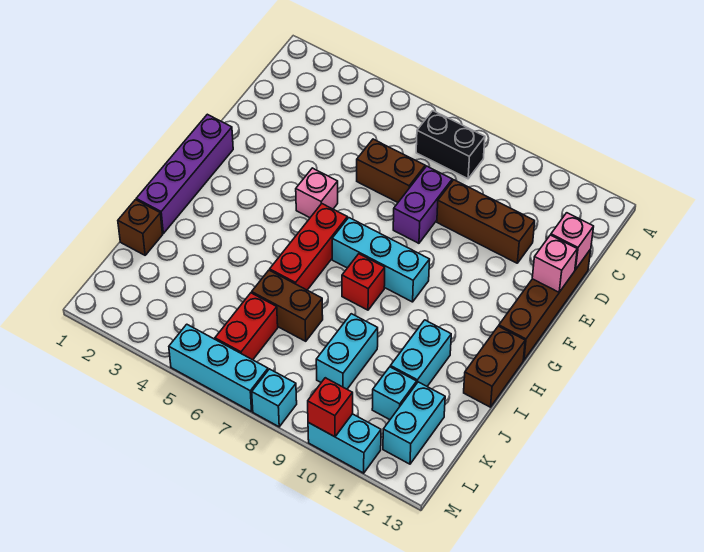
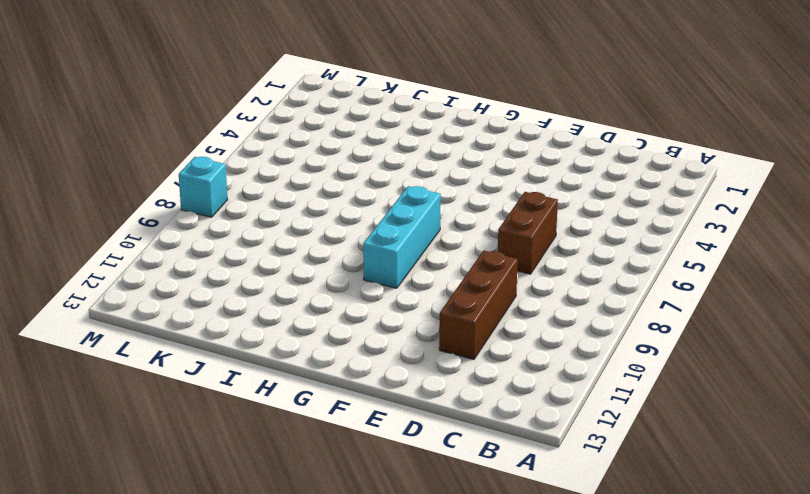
none -> black 1x2 brick [416,111,485,179]
none -> purple 1x2 brick [393,166,452,243]
none -> brown 1x4 brick [499,249,591,360]

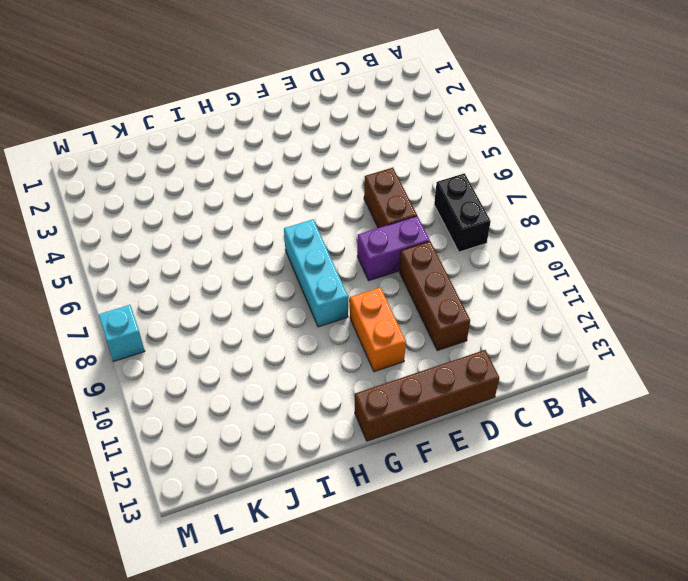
orange 1x2 brick [350,287,406,372] -> none
none -> purple 1x4 brick [136,114,233,233]
none -> pink 1x1 brick [296,168,338,218]
none -> red 1x3 brick [270,204,347,290]

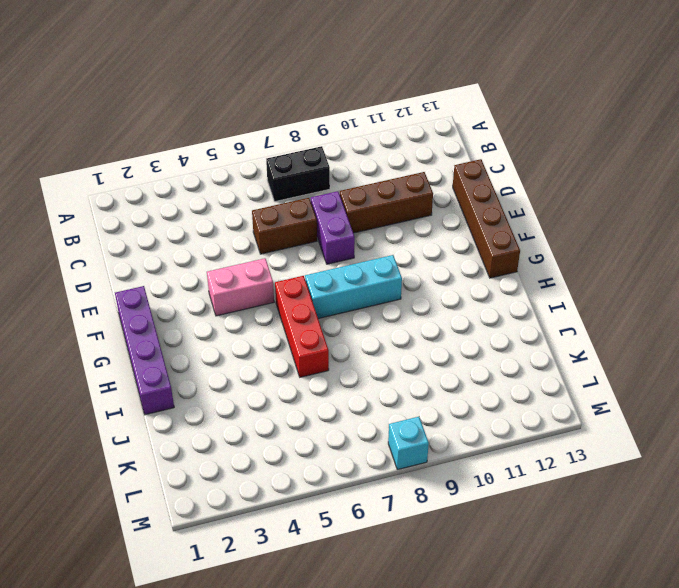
pink 1x2 brick [207,258,274,316] -> pink 1x1 brick [296,168,338,218]
none -> red 1x1 brick [342,254,385,310]
none -> brown 1x2 brick [464,326,525,407]
none -> cyan 1x2 brick [390,320,451,386]

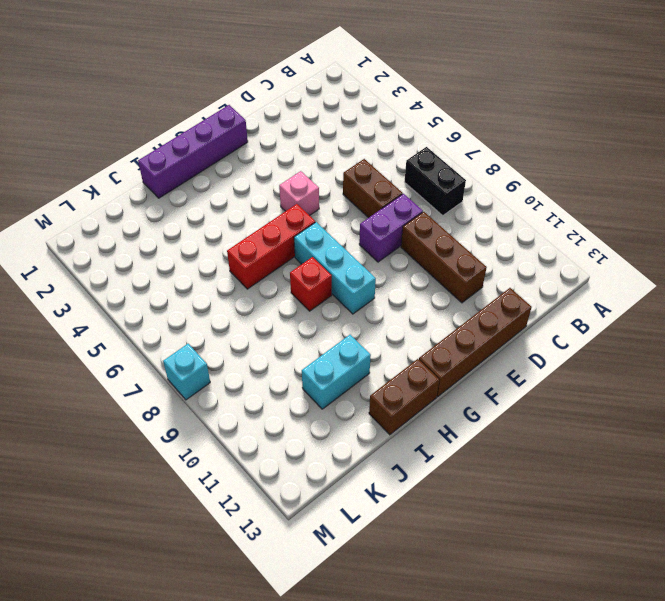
none -> brown 1x1 brick [118,200,163,255]
none -> brown 1x2 brick [252,270,323,341]
none -> cyan 1x2 brick [316,314,378,389]

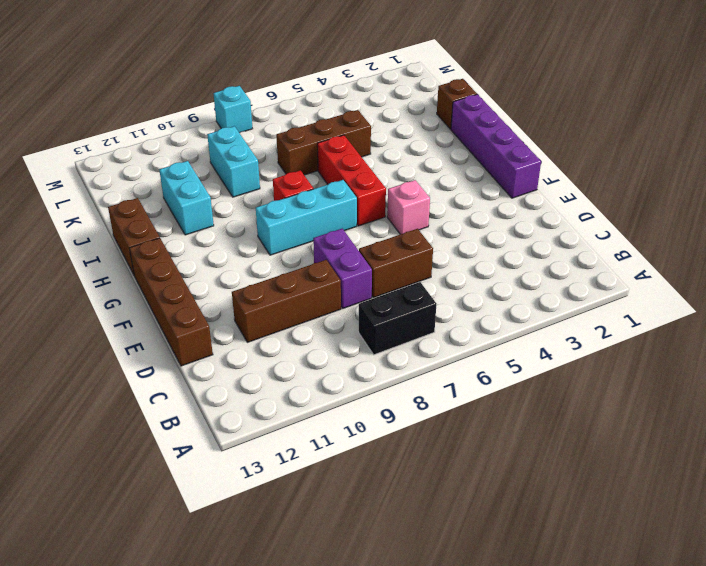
brown 1x3 brick [276,110,371,175] -> brown 1x2 brick [252,270,323,341]
none -> red 1x2 brick [215,293,278,360]
none -> cyan 1x1 brick [372,367,417,420]
none -> cyan 1x2 brick [383,382,445,464]

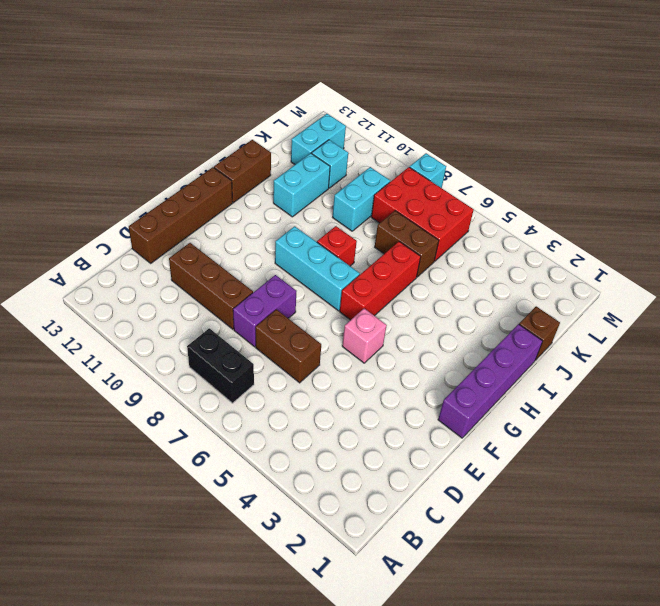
red 2x3 brick [371,167,474,261] -> red 1x2 brick [215,293,278,360]
none -> cyan 1x3 brick [169,324,268,412]
none -> cyan 1x2 brick [308,414,381,473]
none -> pink 1x1 brick [551,213,594,270]

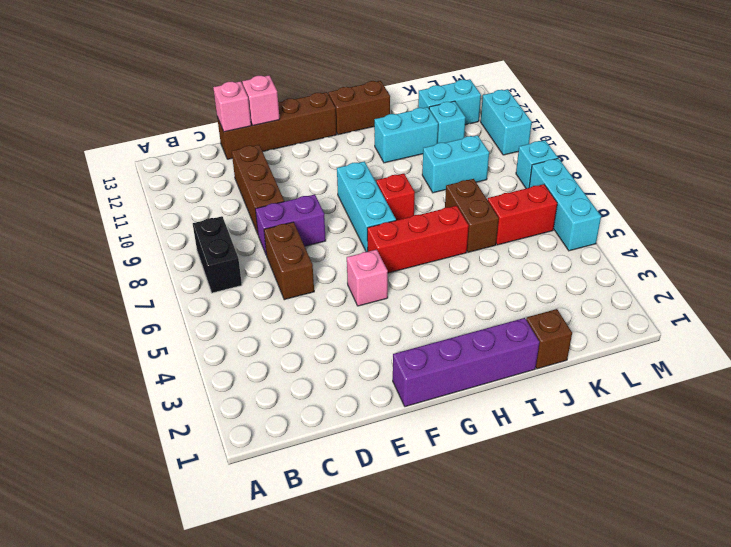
none -> red 1x1 brick [308,378,353,437]

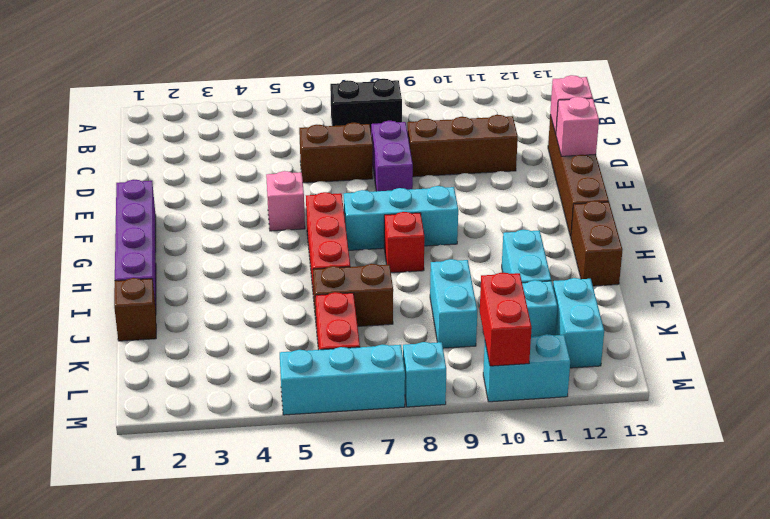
red 1x2 brick [480,272,532,366] -> red 1x1 brick [308,378,353,437]

